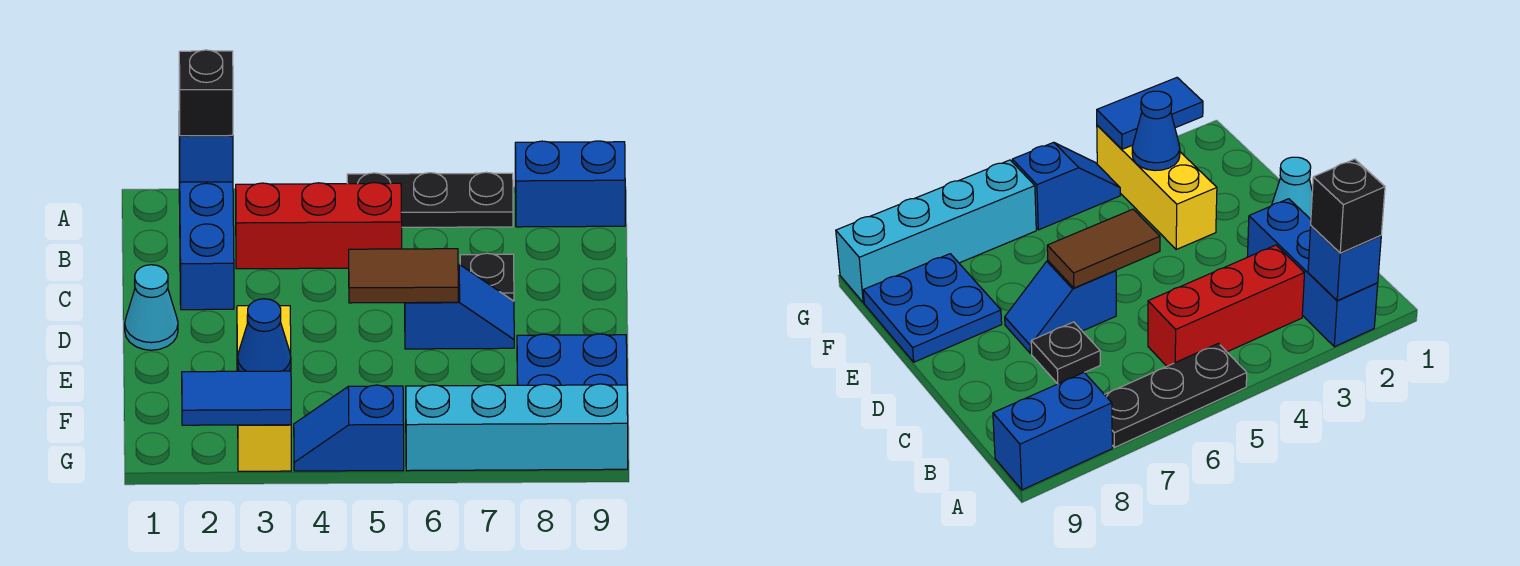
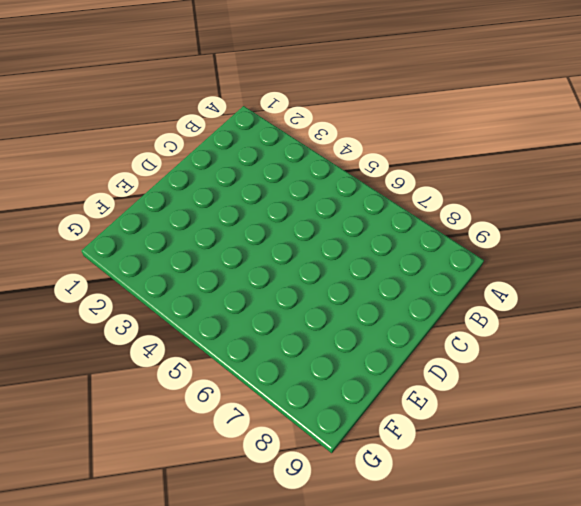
none -> blue 1x3 brick [179,158,234,310]
none -> black 1x3 plate [347,172,513,227]
none -> blue 1x2 brick [515,141,625,227]

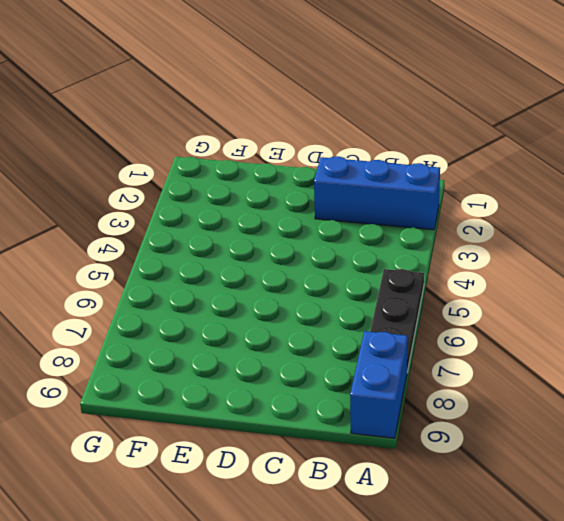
none -> red 1x3 brick [236,183,402,269]
none -> black 1x1 plate [460,253,514,301]
none -> cyan 1x1 cone [125,265,178,350]

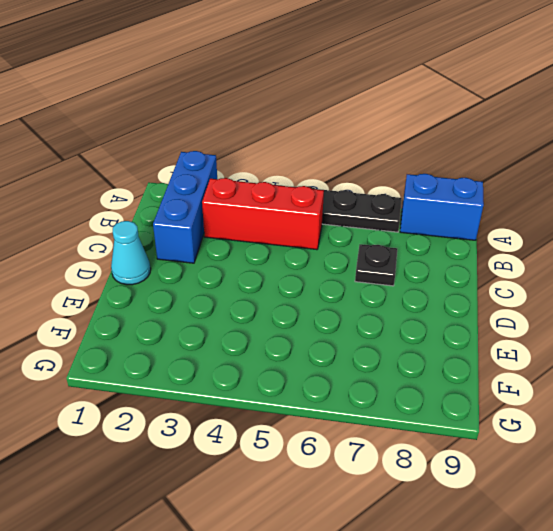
none -> blue 1x2 slope [405,264,514,349]
none -> yellow 1x3 brick [237,306,291,471]
none -> blue 2x2 plate [517,334,627,385]

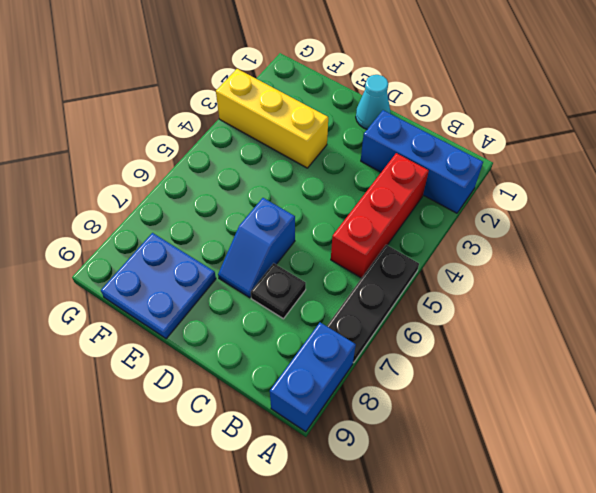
none -> blue 1x2 slope [294,385,404,471]
none -> cyan 1x4 brick [406,384,628,471]
none -> blue 1x1 brick [179,112,233,182]

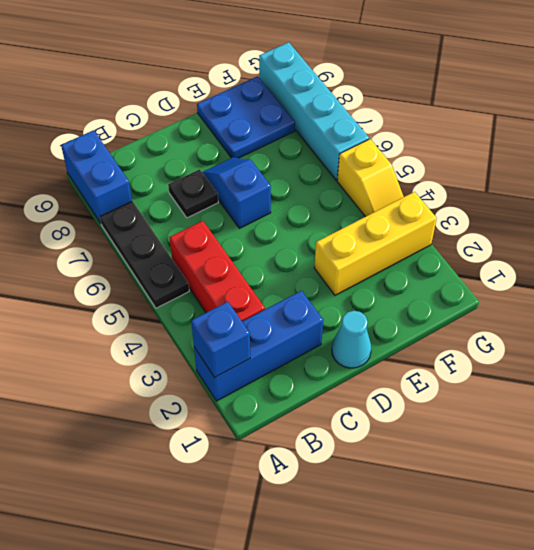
yellow 1x2 slope [337,139,404,217] -> blue 1x2 slope [294,385,404,471]
none -> brown 1x2 tile [349,249,458,303]
none -> blue 1x1 cone [238,299,291,371]
none -> blue 1x2 tile [182,371,291,425]

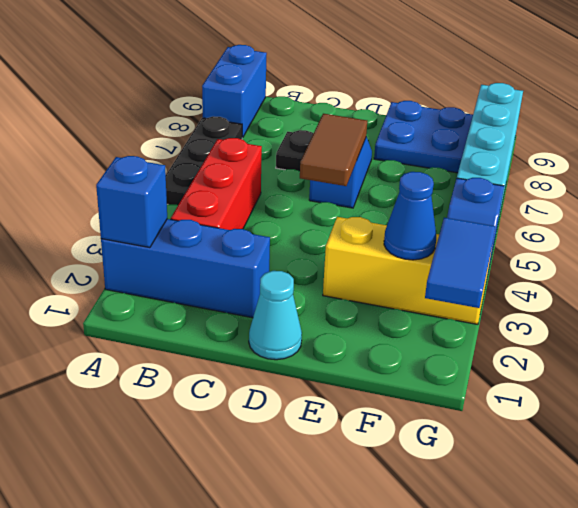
none -> black 1x1 brick [179,50,233,136]

